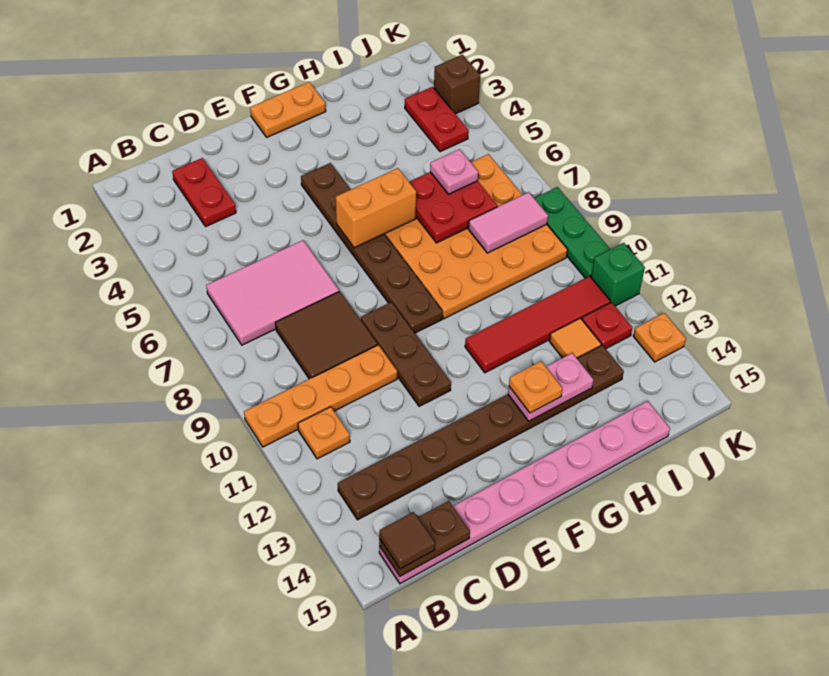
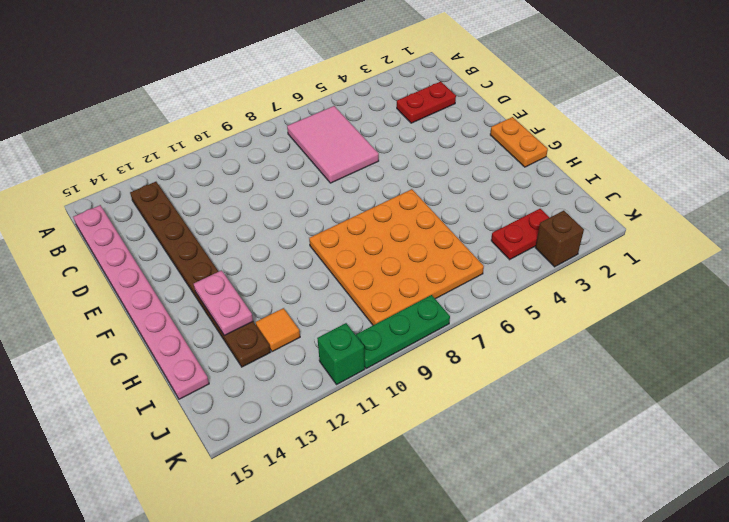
none -> orange 1x4 plate [244,345,397,447]
none -> orange 1x1 plate [298,407,350,459]
none -> brown 2x2 tile [275,291,378,379]

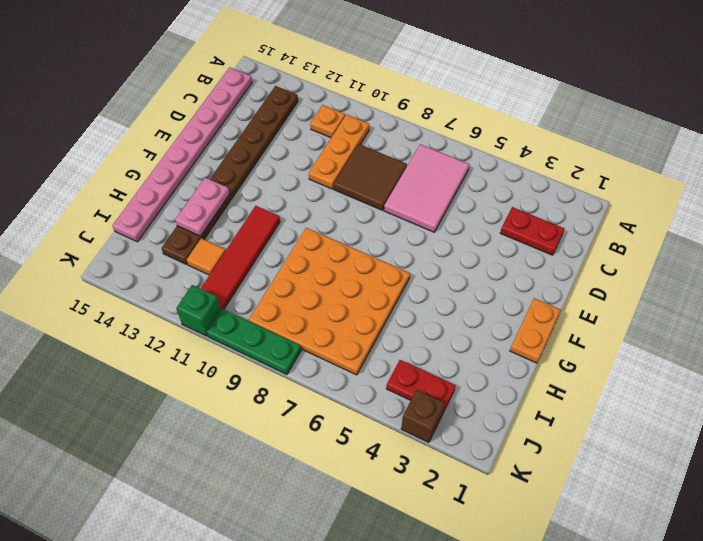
orange 1x3 plate [309,115,369,189] -> orange 1x4 plate [244,345,397,447]
none -> brown 1x3 plate [361,302,451,406]
none -> brown 1x6 plate [301,163,443,333]
none -> red 1x1 plate [582,302,632,349]

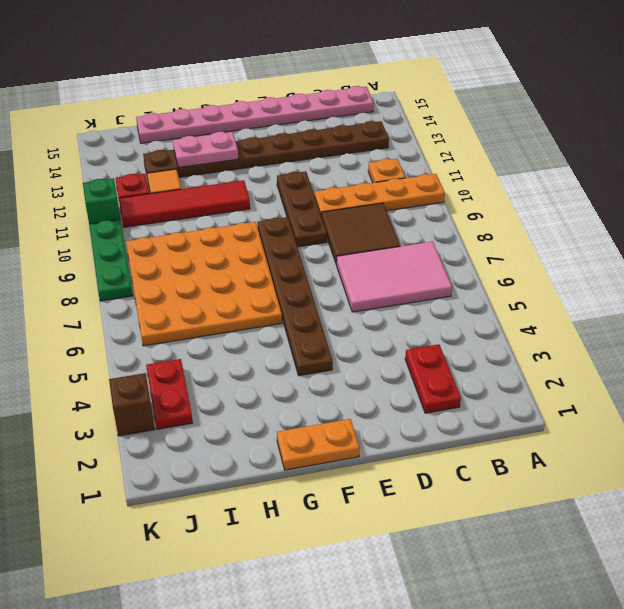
none -> orange 1x1 plate [633,313,686,362]
none -> brown 1x2 plate [379,501,470,576]
none -> orange 1x2 brick [336,168,416,248]

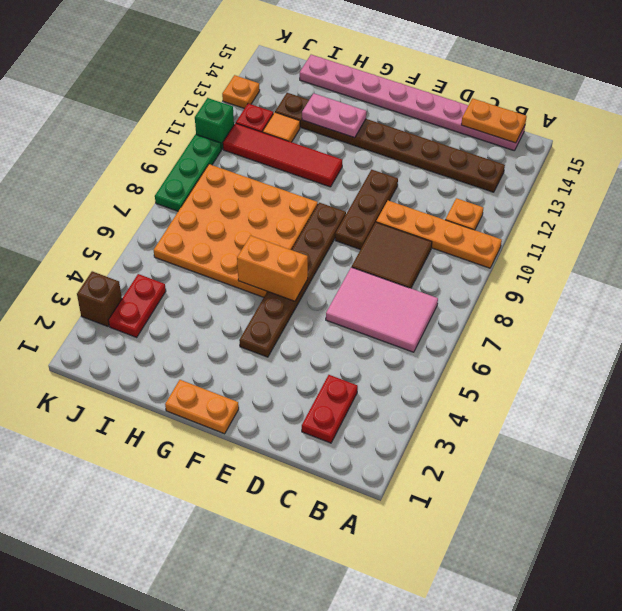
orange 1x2 plate [461,98,527,143] -> brown 1x2 plate [379,501,470,576]
none -> red 2x2 plate [409,172,497,243]
none -> pink 1x2 tile [468,192,548,253]
none -> brown 1x1 tile [379,512,435,569]

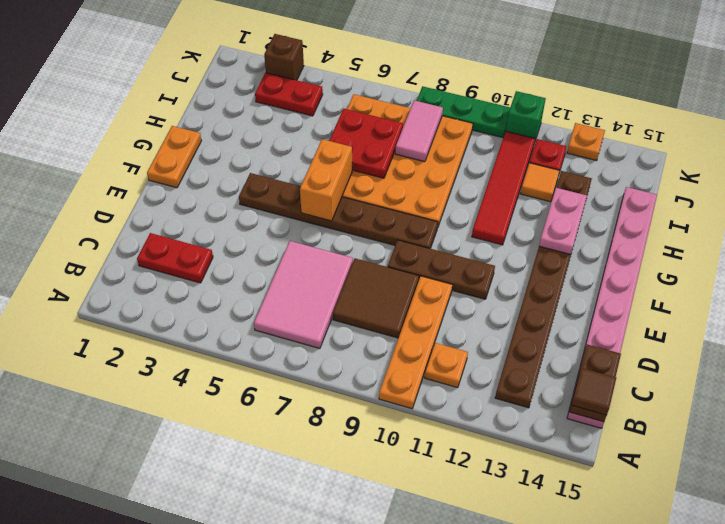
none -> orange 1x1 plate [509,361,563,413]
none -> pink 1x1 plate [430,149,478,194]

